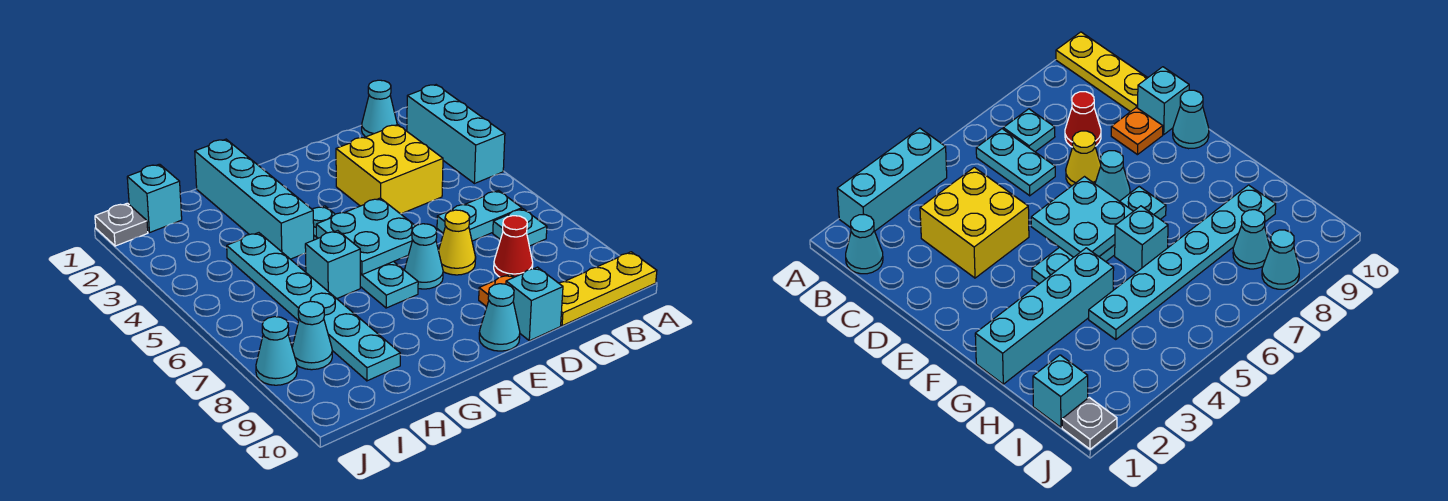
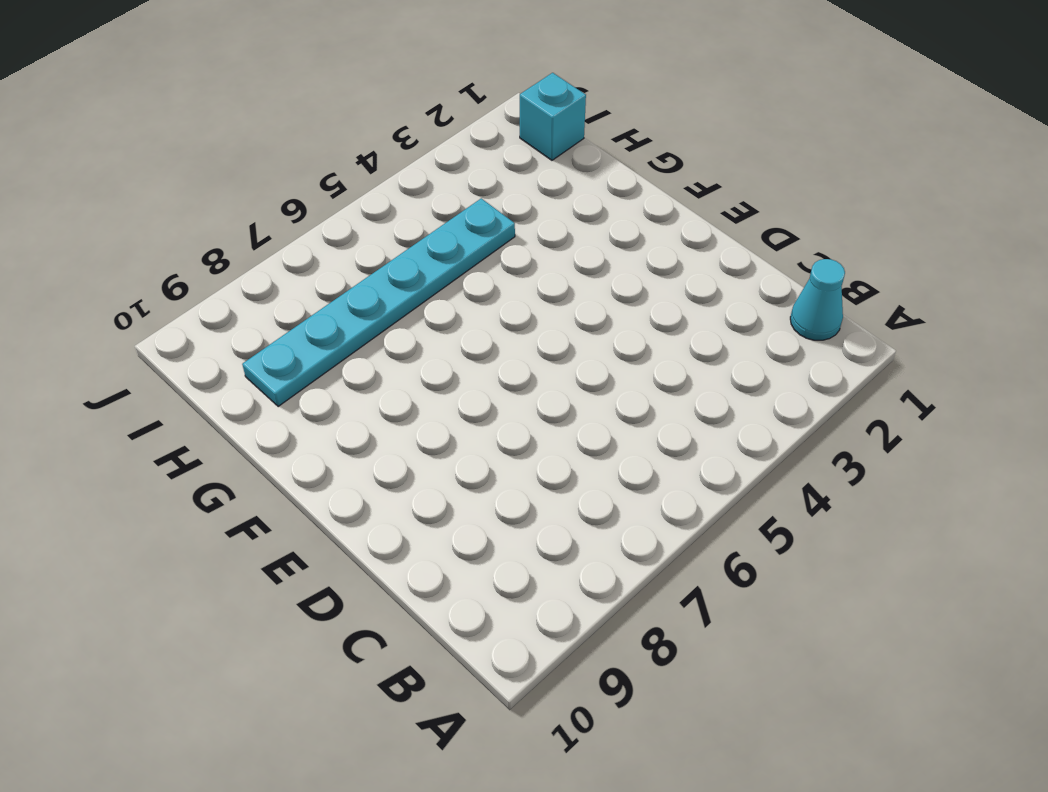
none -> cyan 1x3 brick [407,85,505,184]
none -> yellow 1x3 plate [559,252,657,326]
none -> cyan 1x2 plate [437,191,522,241]

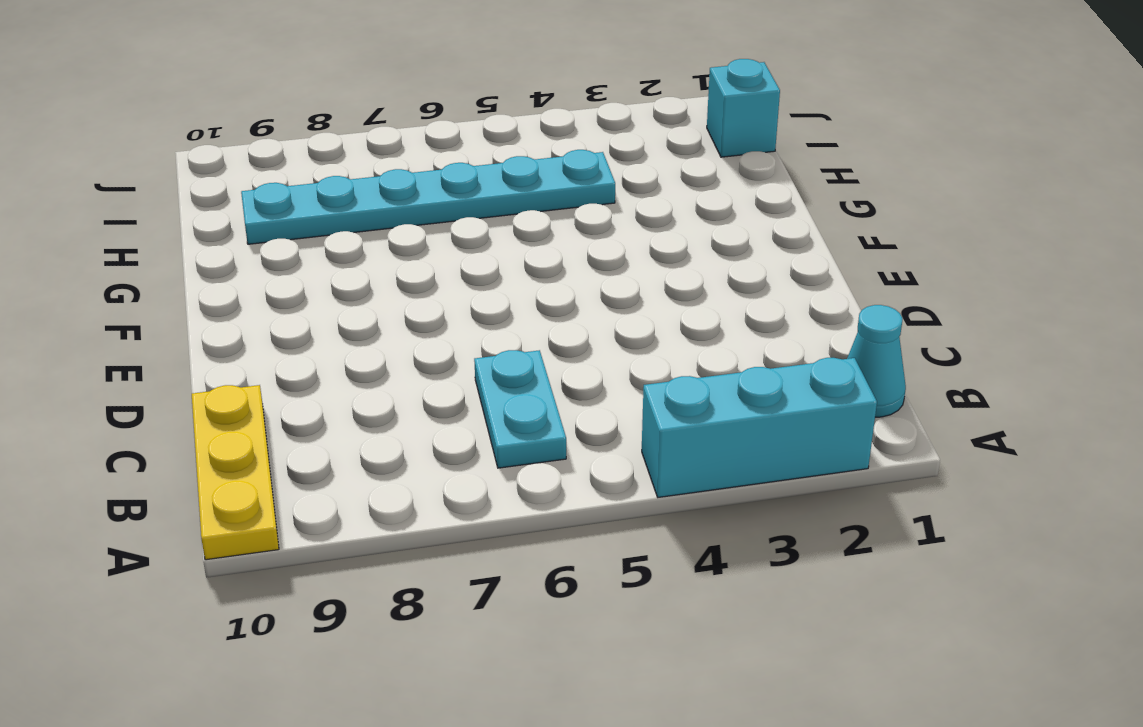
none -> cyan 1x1 plate [493,209,547,246]
none -> yellow 2x2 brick [336,125,443,214]
none -> red 1x1 cone [494,216,533,277]

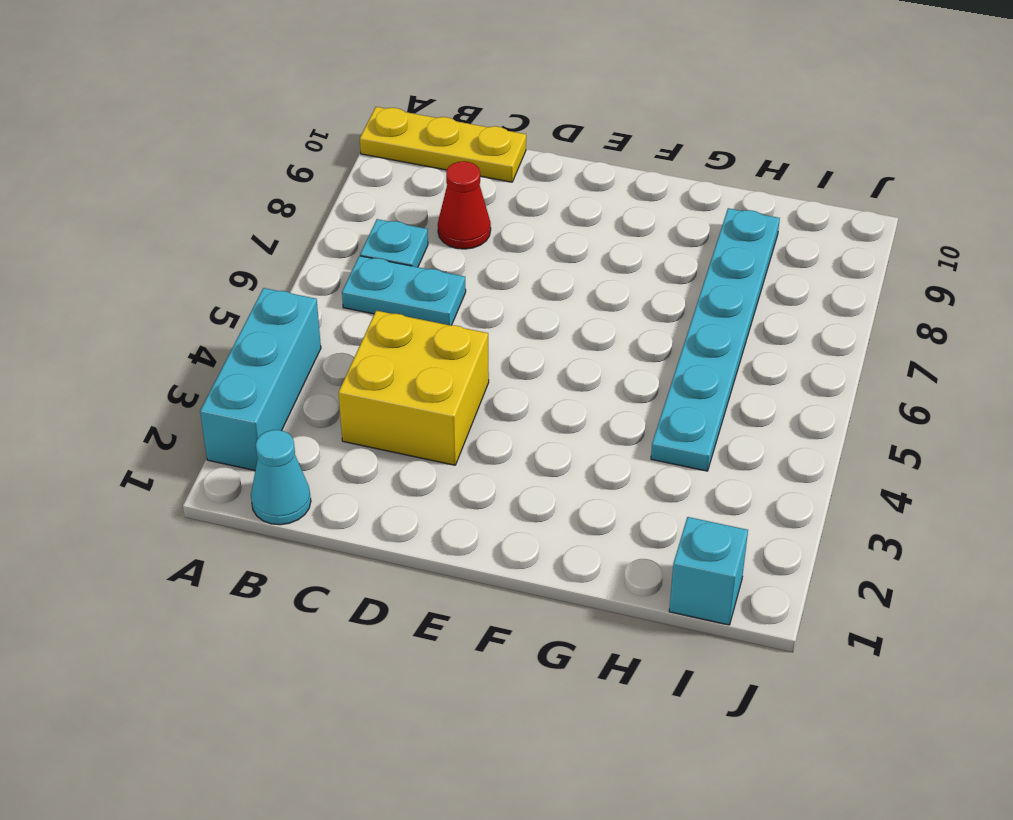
none -> yellow 1x1 cone [438,210,476,275]
none -> orange 1x1 plate [479,274,514,307]
none -> cyan 1x1 brick [506,267,563,341]

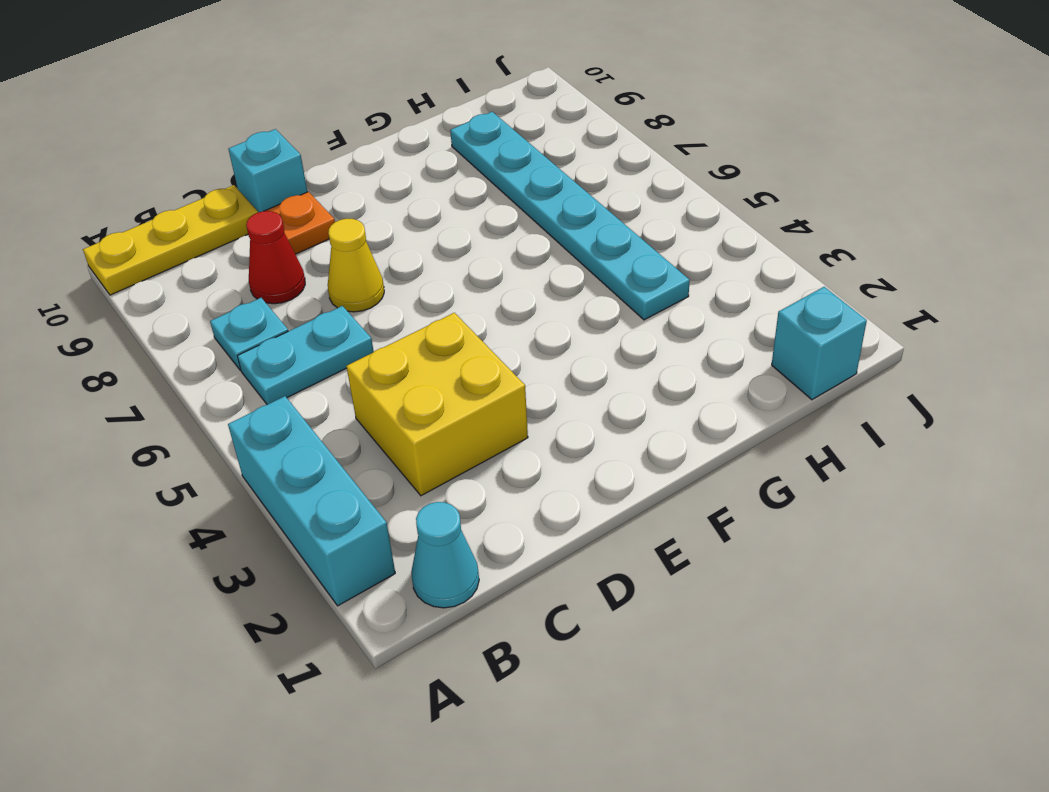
none -> cyan 1x1 cone [405,224,443,289]
none -> cyan 1x1 cone [479,284,520,351]
none -> cyan 1x4 plate [312,206,418,308]

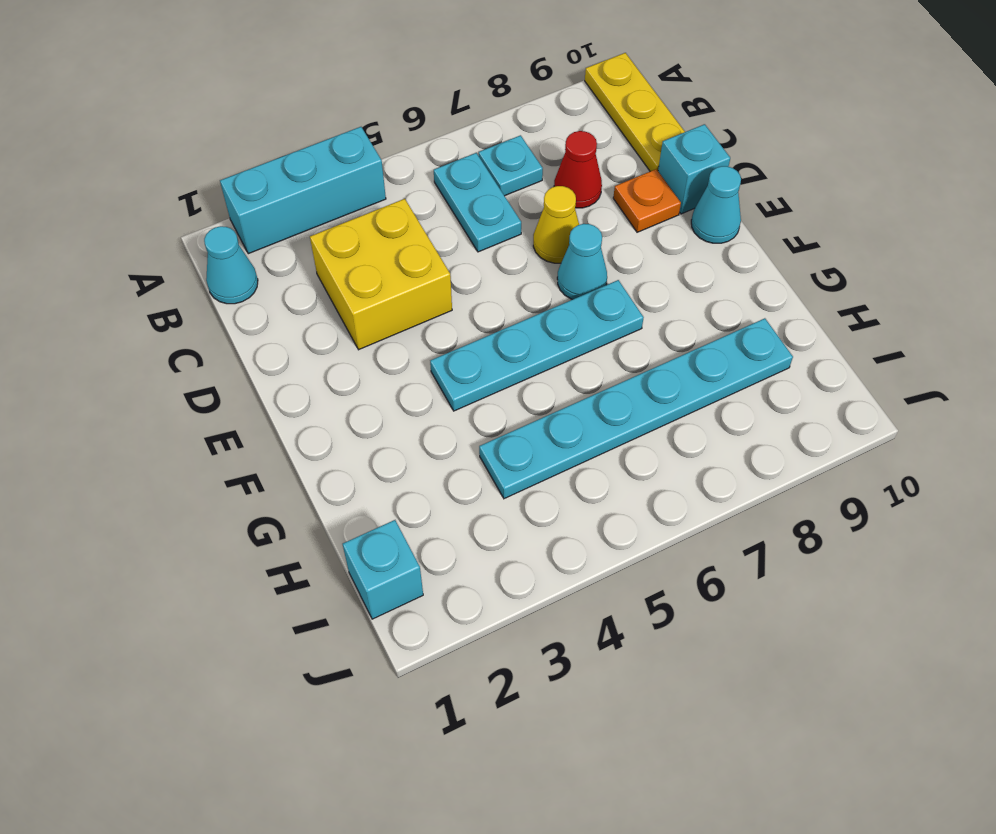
none -> cyan 1x4 brick [195,139,314,259]
none -> cyan 1x1 brick [305,231,360,299]
none -> cyan 1x1 cone [292,301,332,370]

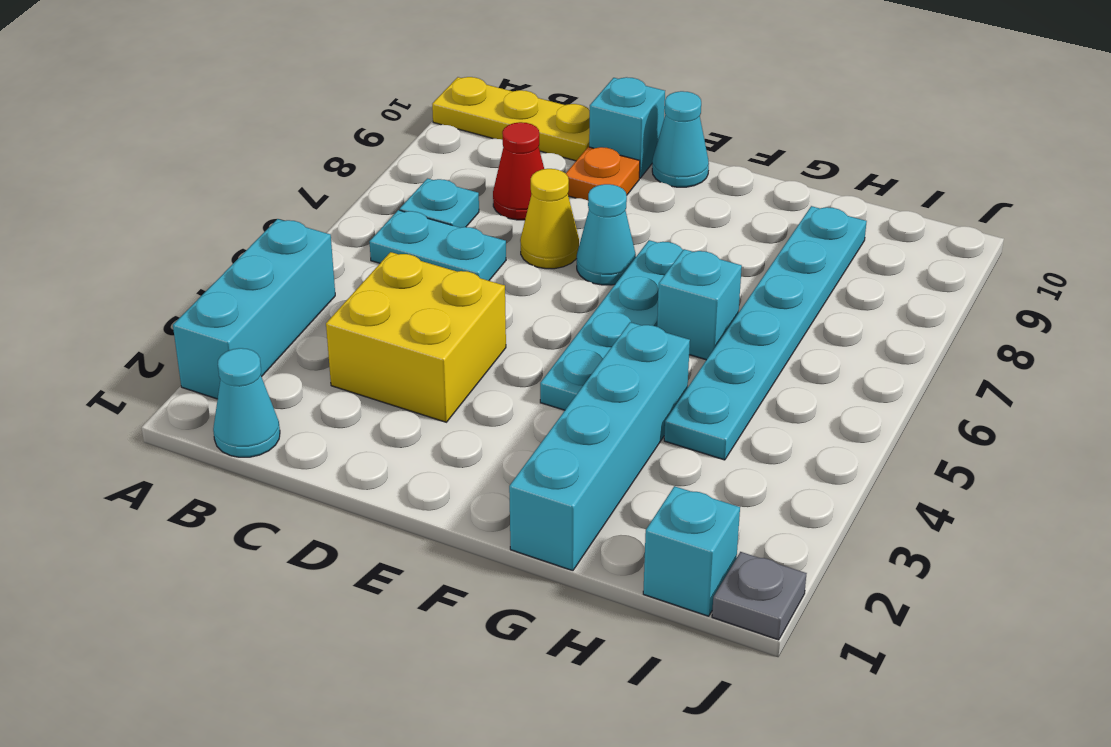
none -> cyan 1x1 cone [292,301,332,370]
none -> cyan 1x1 cone [256,317,297,385]
none -> cyan 2x2 plate [316,198,415,275]

